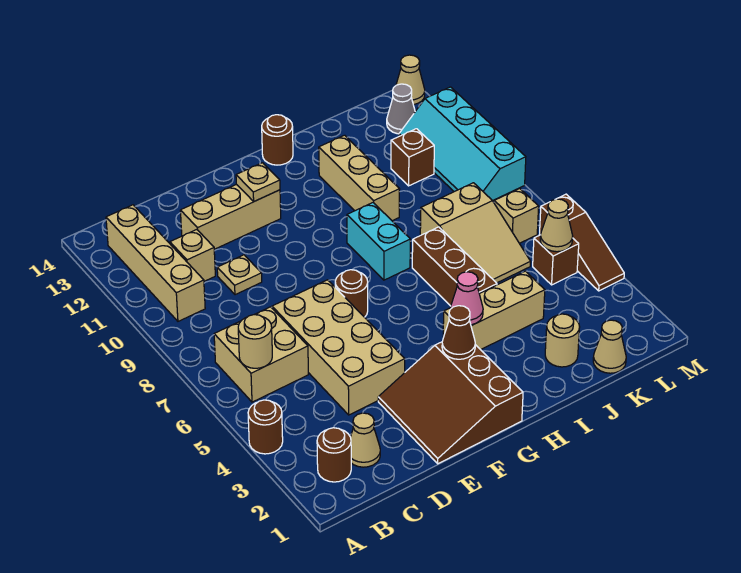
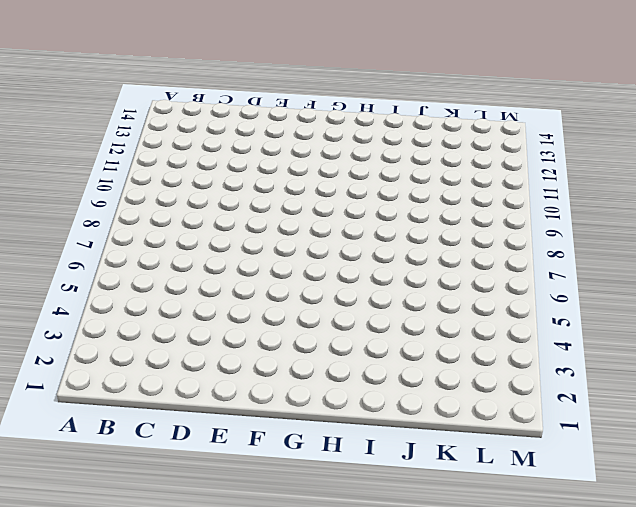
none -> brown 1x1 round brick [248,400,283,454]
none -> brown 1x1 round brick [317,428,351,482]
none -> tan 2x2 brick [214,307,308,402]
none -> tan 1x4 brick [106,205,205,321]

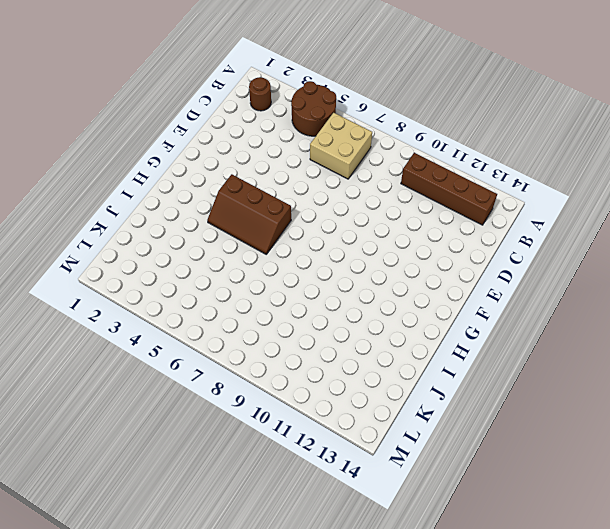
brown 2x2 round brick [291,81,336,136] -> brown 1x1 round brick [248,400,283,454]
brown 1x4 brick [401,153,497,225] -> tan 1x4 brick [106,205,205,321]
brown 2x3 slope [207,174,291,254] -> tan 1x3 brick [443,271,545,350]
none -> tan 1x1 cone [351,413,380,467]
none -> tan 1x1 brick [170,230,215,281]
none -> tan 2x4 brick [272,280,405,415]
none -> tan 1x1 plate [217,255,262,295]

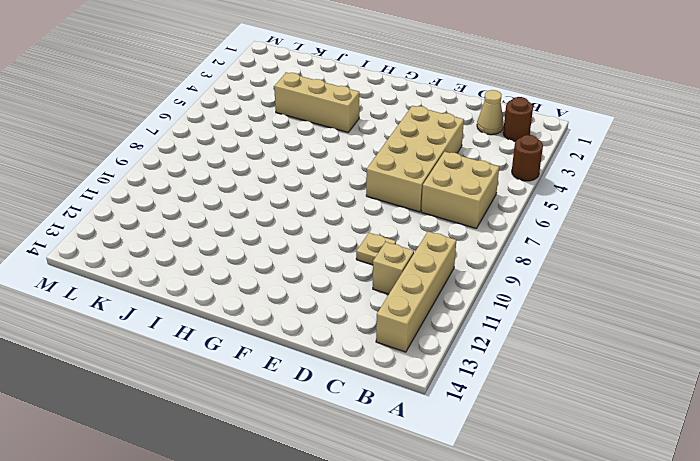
none -> tan 1x3 brick [180,184,281,249]
none -> brown 3x3 slope [378,342,523,464]
none -> brown 1x1 round brick [335,270,368,317]
none -> cyan 1x2 brick [347,203,410,280]

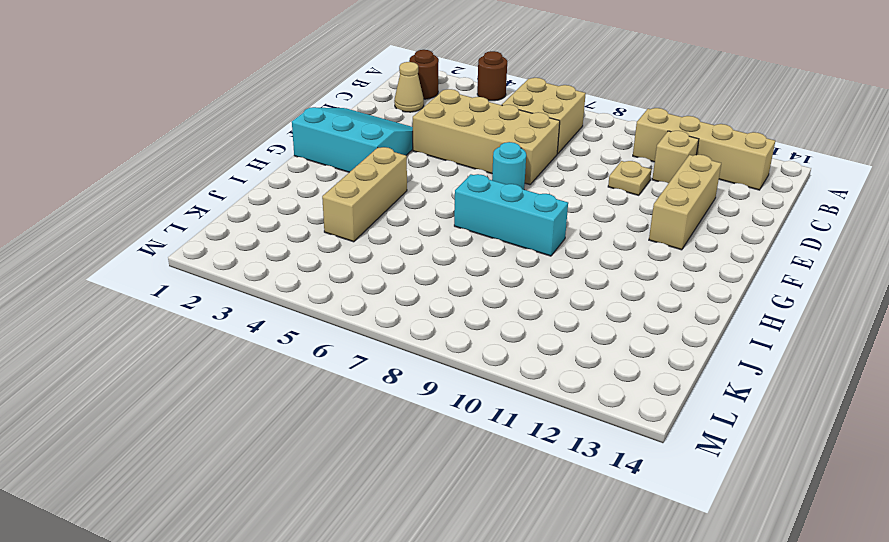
cyan 3x3 slope [292,107,413,172] -> brown 3x3 slope [378,342,523,464]
cyan 1x1 round brick [492,142,526,189] -> brown 1x1 round brick [335,270,368,317]
cyan 1x3 brick [454,174,568,256] -> cyan 1x2 brick [347,203,410,280]
none -> brown 1x1 round brick [262,115,293,165]
none -> brown 1x3 brick [412,227,497,306]
none -> tan 1x3 brick [319,135,400,221]
none -> tan 1x1 round brick [545,314,580,367]

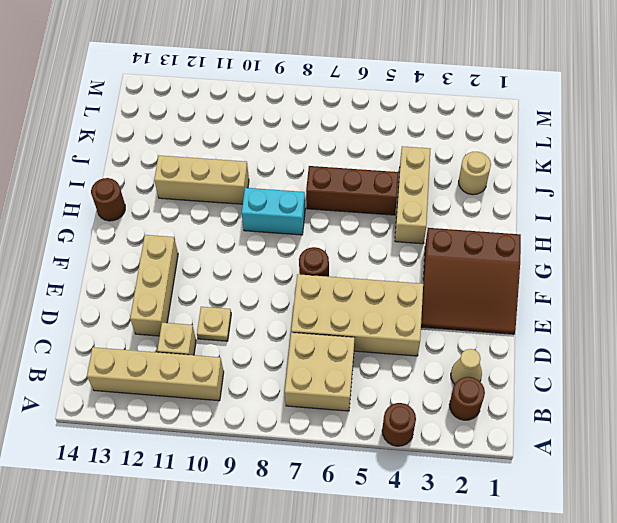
none -> tan 2x3 slope [420,183,531,283]
none -> tan 1x1 cone [593,320,626,373]
none -> brown 1x1 brick [391,129,434,186]
none -> brown 1x1 brick [533,235,579,285]

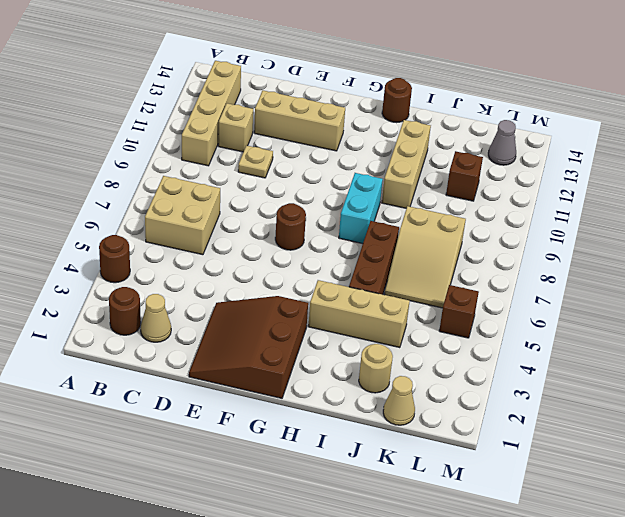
none -> tan 2x4 brick [272,280,405,415]
none -> tan 1x1 brick [494,189,539,243]
none -> cyan 2x4 slope [399,87,526,201]
none -> brown 1x3 slope [539,194,624,291]

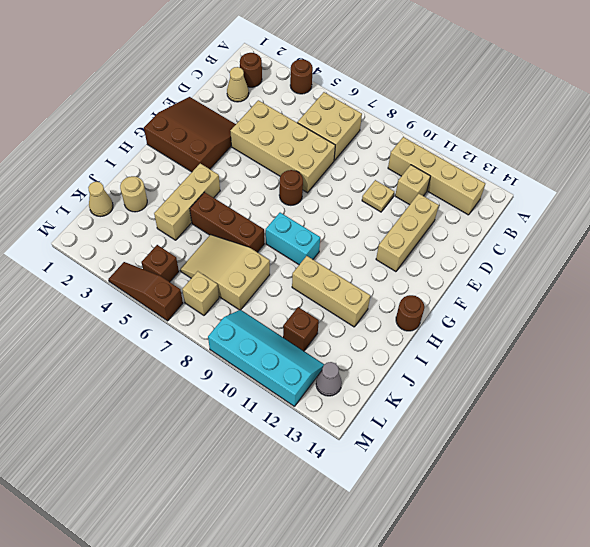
none -> tan 1x1 cone [396,55,425,105]
none -> tan 1x1 round brick [238,315,272,368]
none -> tan 1x1 plate [236,163,280,201]
none -> brown 1x1 cone [442,306,475,359]

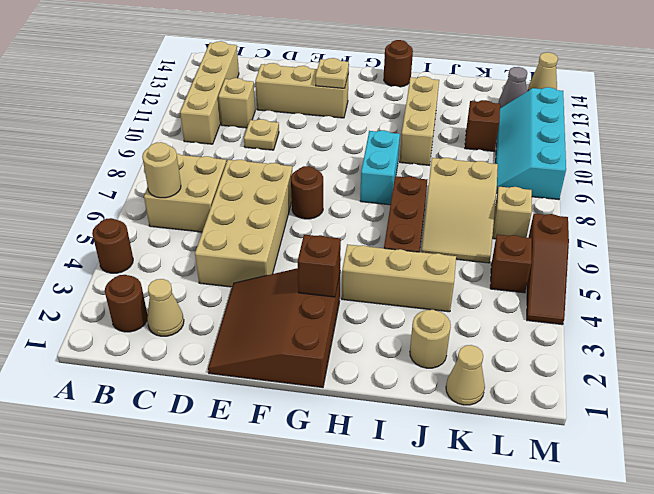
brown 1x1 brick [298,235,341,297] -> brown 1x1 cone [442,306,475,359]
none -> pink 1x1 cone [450,272,483,325]
none -> tan 1x1 cone [540,199,573,252]

